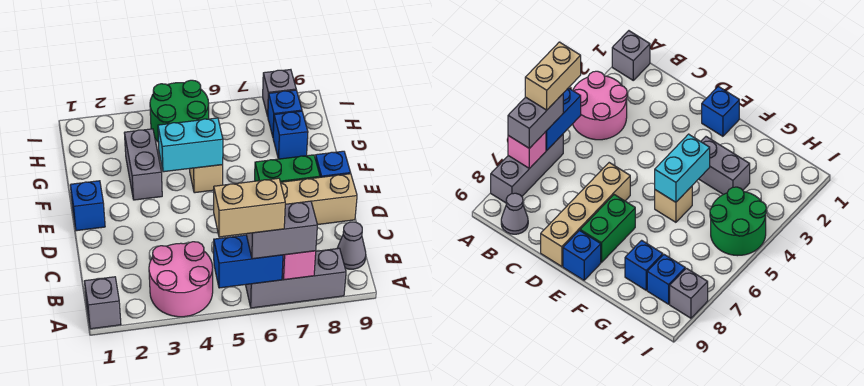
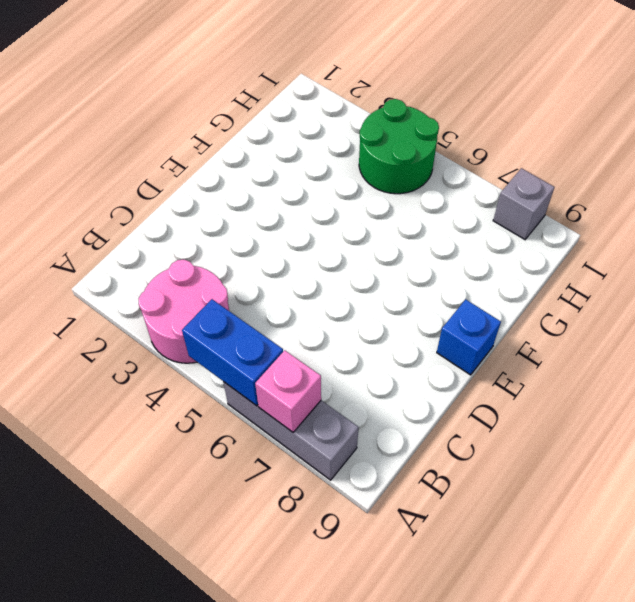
none -> grey 1x1 brick [84,277,121,329]
none -> grey 1x1 cone [337,222,366,269]
none -> tan 1x4 brick [281,174,357,225]

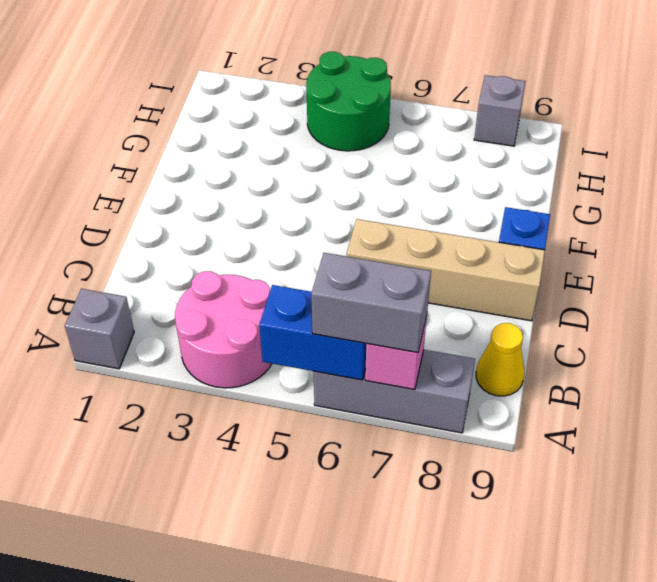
yellow 1x1 cone [476,323,524,396] -> grey 1x1 cone [337,222,366,269]
none -> blue 1x1 brick [70,181,105,231]
none -> green 1x2 brick [255,155,320,182]
none -> grey 1x2 brick [124,129,162,200]

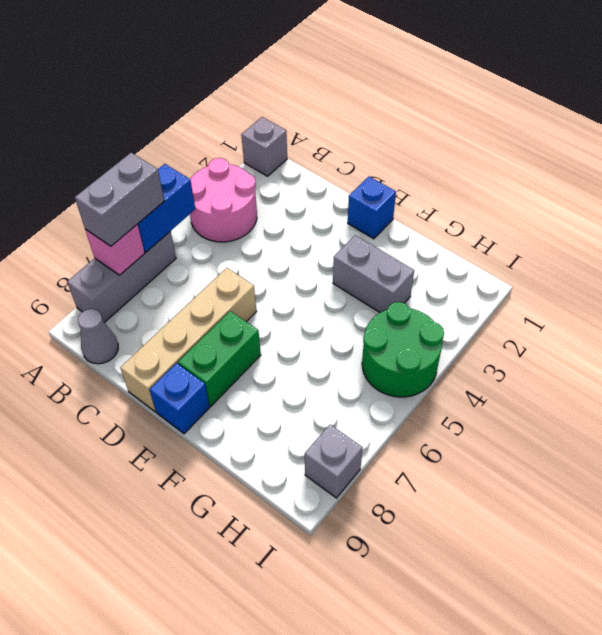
none -> tan 1x1 brick [190,165,223,193]
none -> blue 1x1 brick [273,111,308,159]
none -> blue 1x1 brick [268,90,302,136]

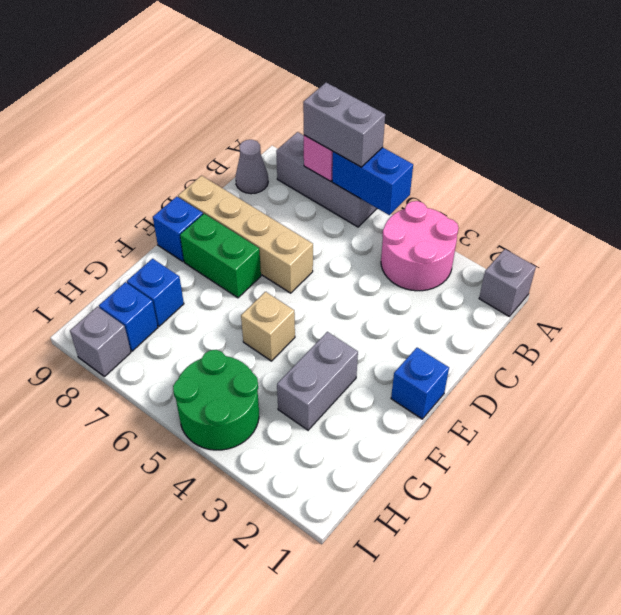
none -> cyan 1x2 brick [158,118,223,172]
none -> tan 1x2 brick [214,178,285,237]

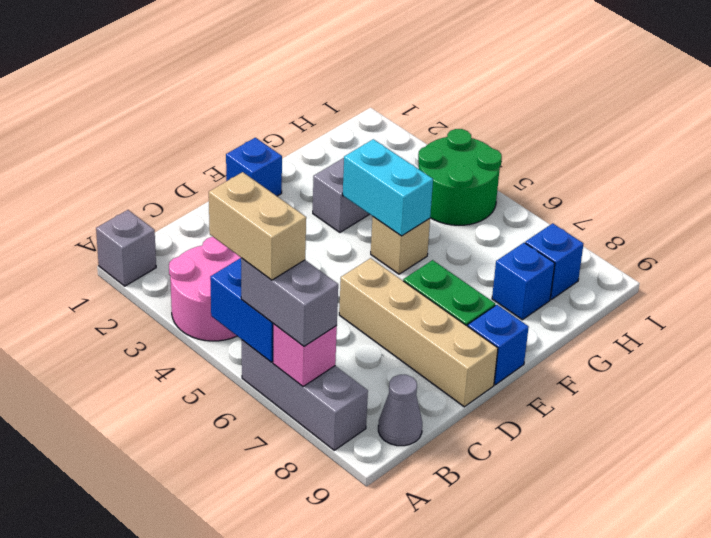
none -> grey 1x1 brick [263,70,296,116]

